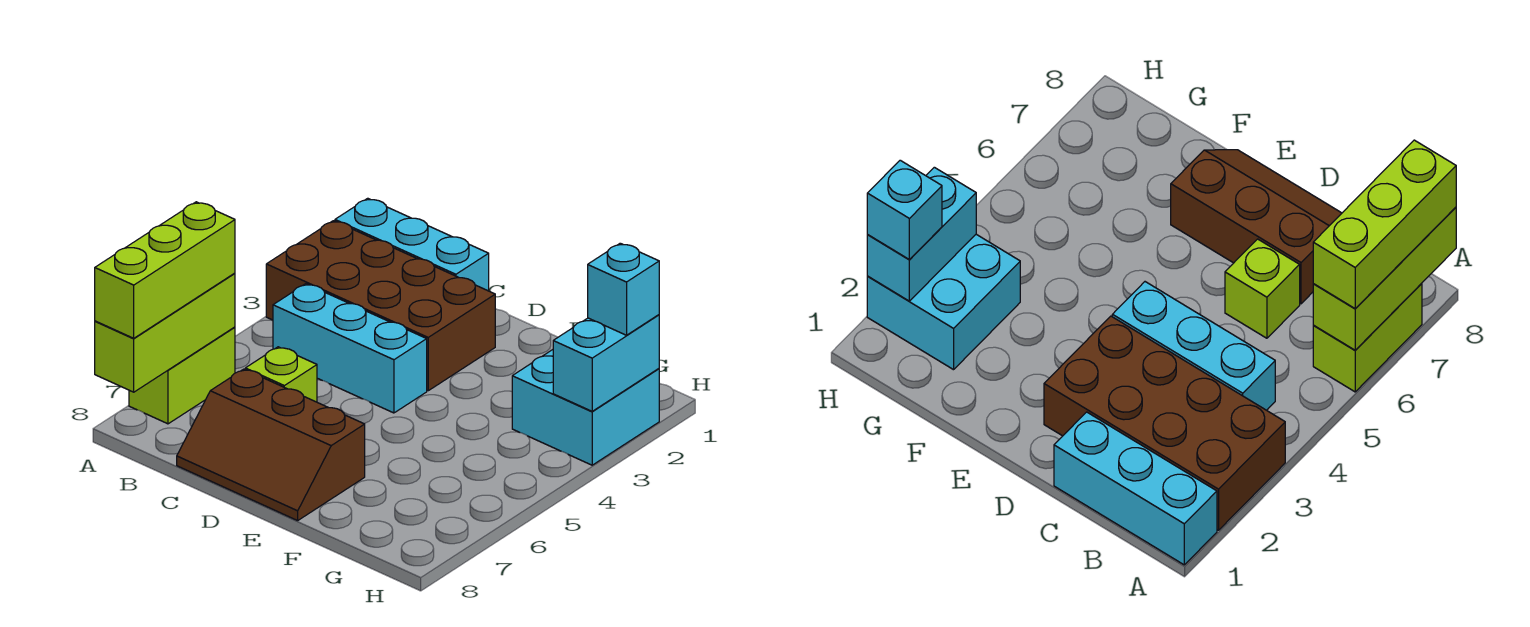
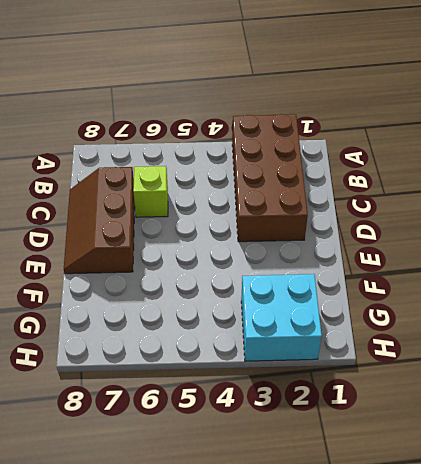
none -> cyan 1x3 brick [335,198,489,291]
none -> lime 1x2 brick [129,327,235,424]

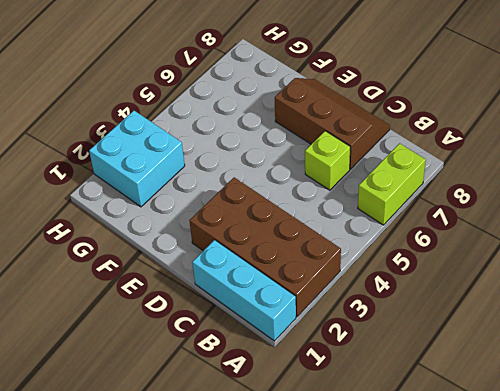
none -> cyan 1x3 brick [273,284,427,413]
none -> lime 1x3 brick [95,273,235,392]

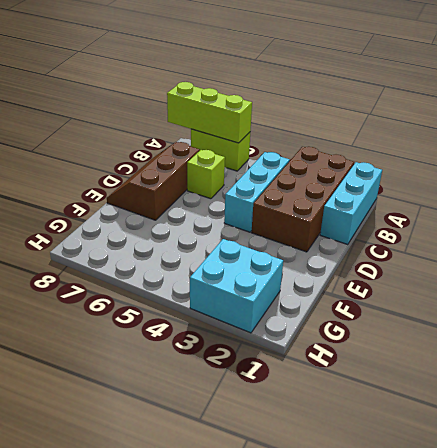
none -> cyan 1x2 brick [553,315,659,411]
none -> lime 1x3 brick [95,202,235,338]

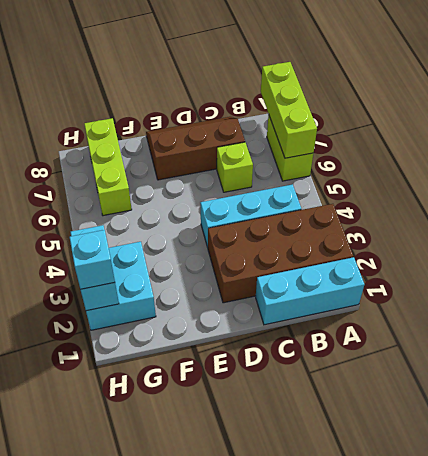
lime 1x3 brick [84,118,132,216] -> lime 1x3 brick moved to [95,202,235,338]

